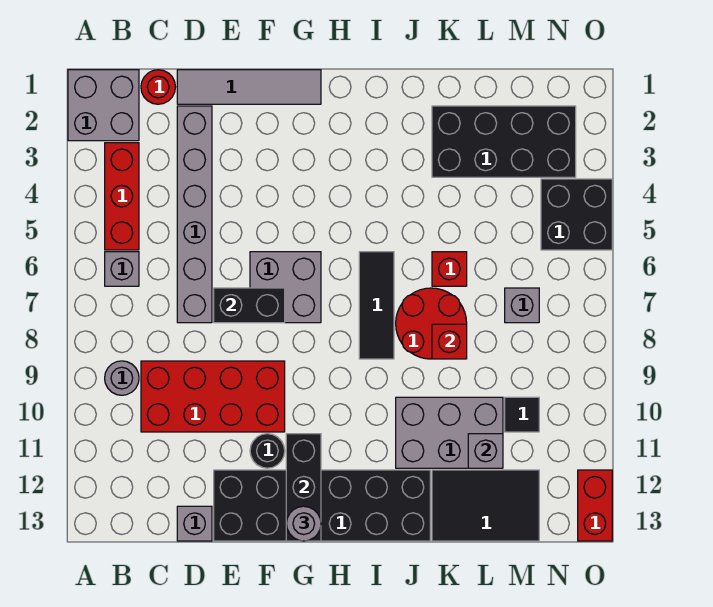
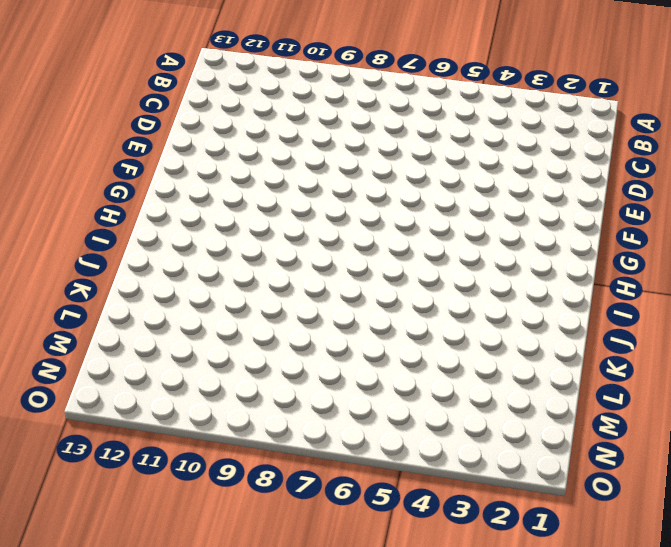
none -> grey 2x2 brick [68,70,139,141]
none -> red 1x3 brick [105,143,139,250]
none -> grey 1x1 brick [105,252,139,286]

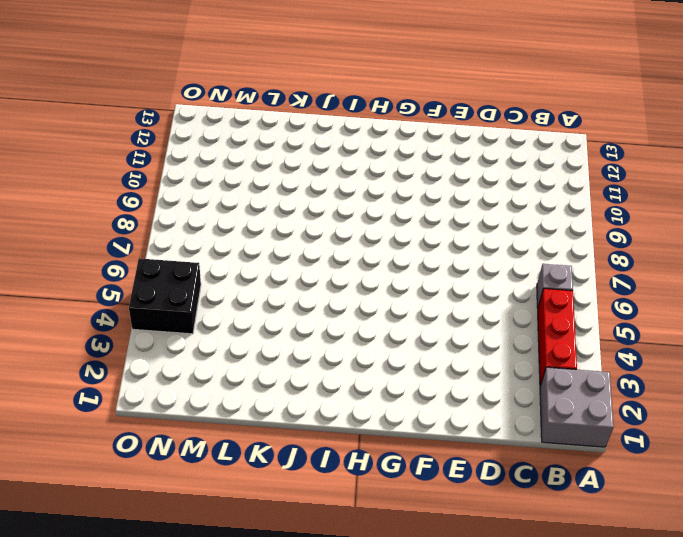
none -> grey 1x1 round brick [105,361,139,395]
none -> red 1x1 round brick [141,70,175,104]
none -> red 2x4 brick [141,361,285,432]

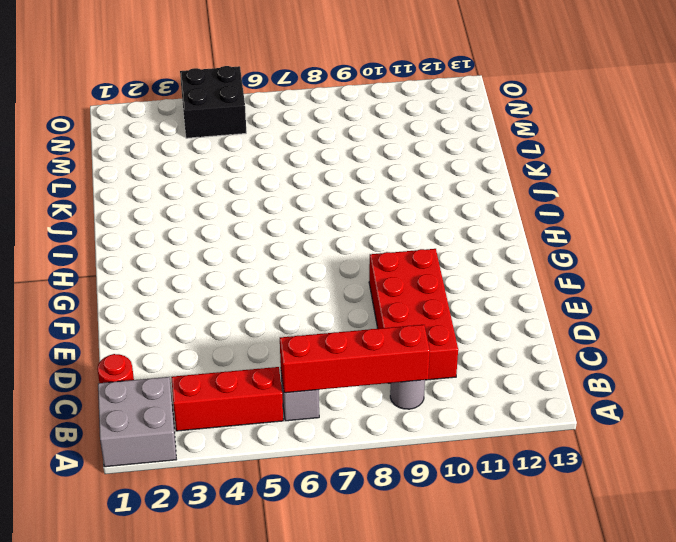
red 1x4 brick [280,325,430,393] -> none
none -> grey 1x4 tile [177,70,321,104]
none -> grey 1x6 brick [177,106,212,323]
none -> grey 1x1 brick [177,506,212,541]

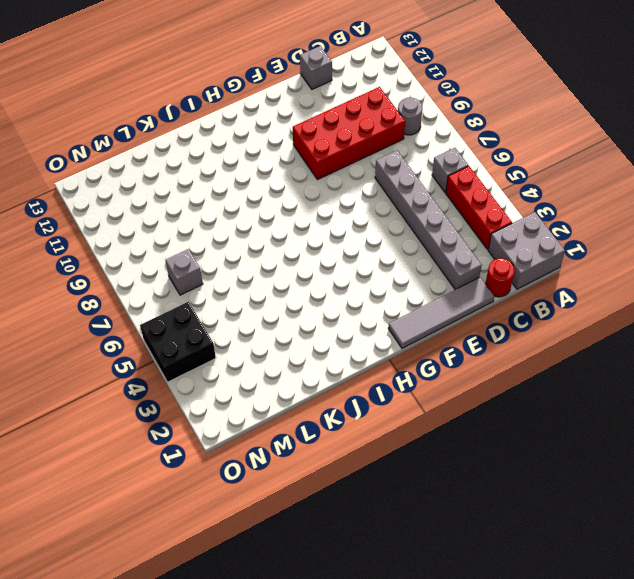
none -> black 2x6 brick [214,470,430,541]
none -> grey 2x2 brick [250,252,321,323]
none -> black 1x1 round brick [250,434,285,468]

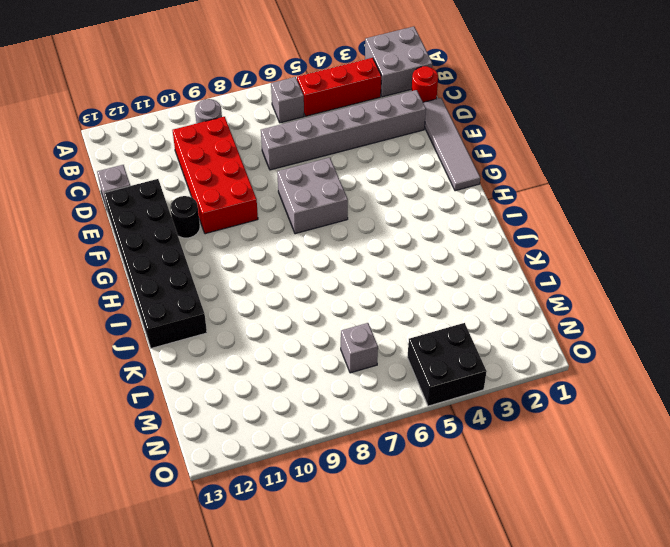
none -> black 1x3 tile [359,252,394,359]
none -> red 2x2 round brick [396,288,467,359]
none -> grey 2x3 brick [396,397,503,468]

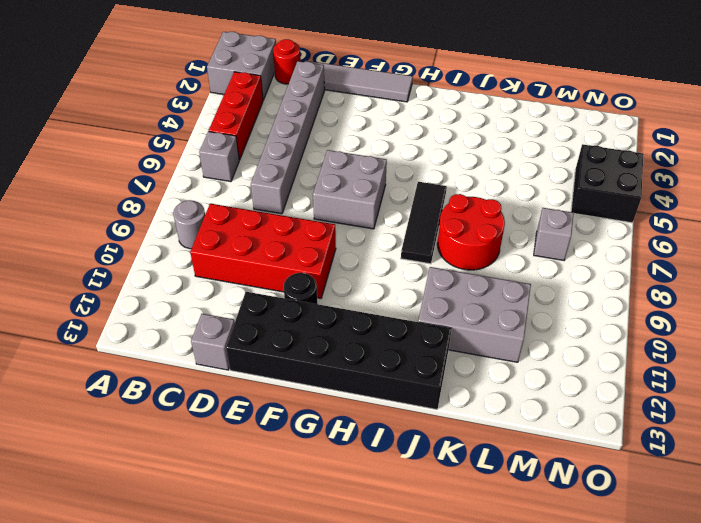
none -> black 2x4 brick [432,106,576,177]
none -> red 1x1 brick [432,252,467,286]
none -> black 2x3 tile [432,470,539,541]

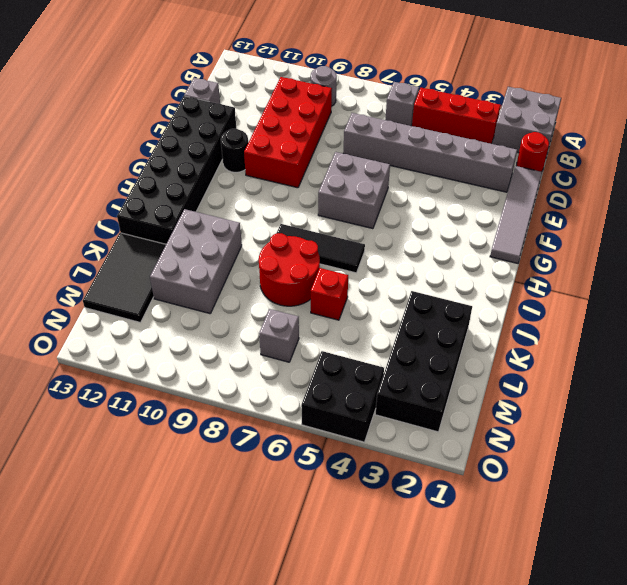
none -> black 1x1 tile [505,397,539,432]
none -> red 1x2 brick [578,470,612,541]
none -> black 1x2 brick [214,288,285,323]

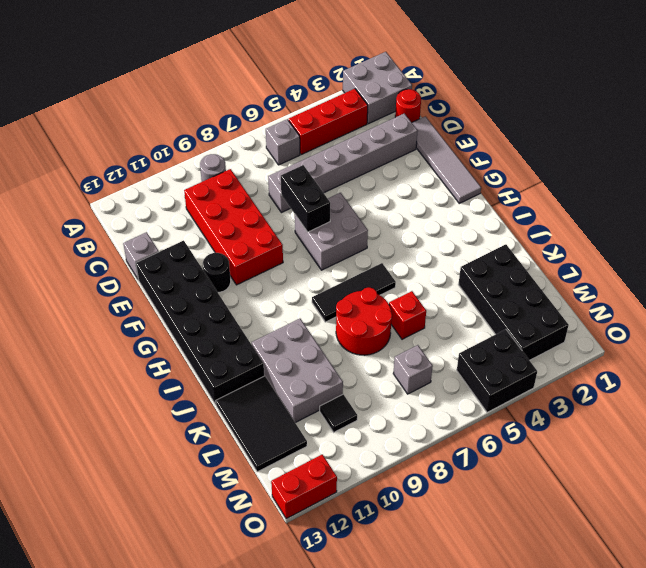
none -> black 1x3 brick [286,434,321,541]
none -> red 1x1 brick [432,324,467,359]
none -> grey 1x1 brick [468,434,503,468]

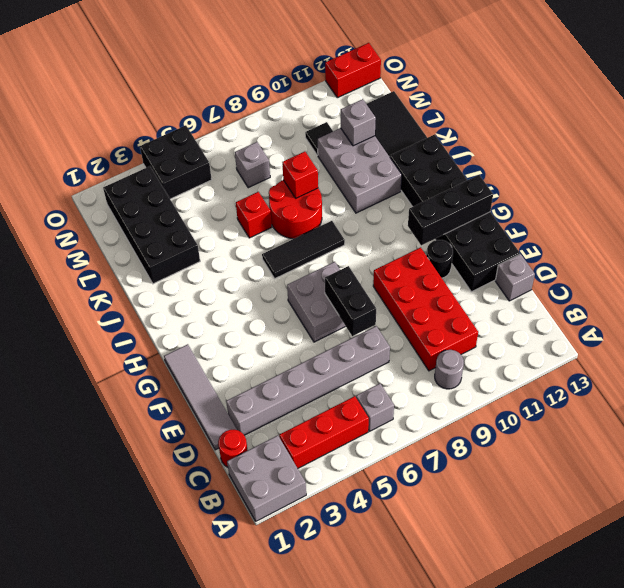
none -> grey 1x1 round brick [286,506,321,541]

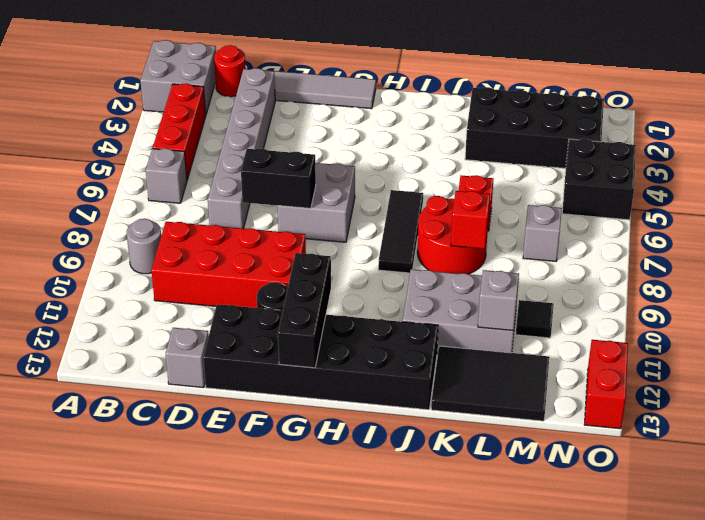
none -> grey 1x1 round brick [286,506,321,541]

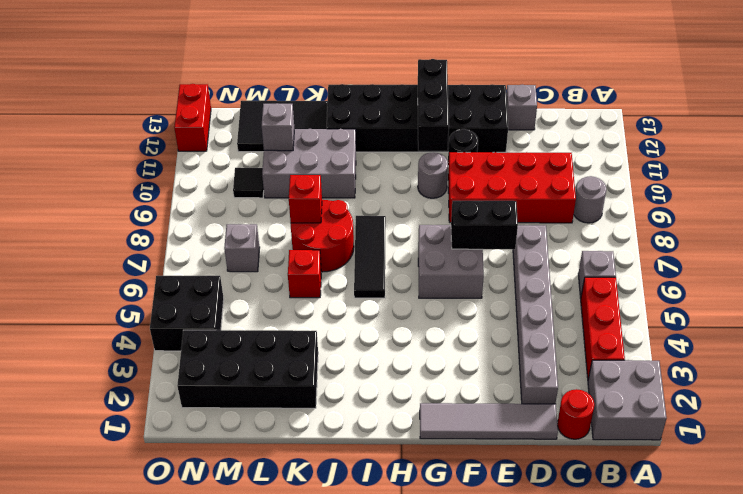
grey 1x1 round brick [418,152,448,198] -> grey 1x1 round brick moved to [286,506,321,541]

